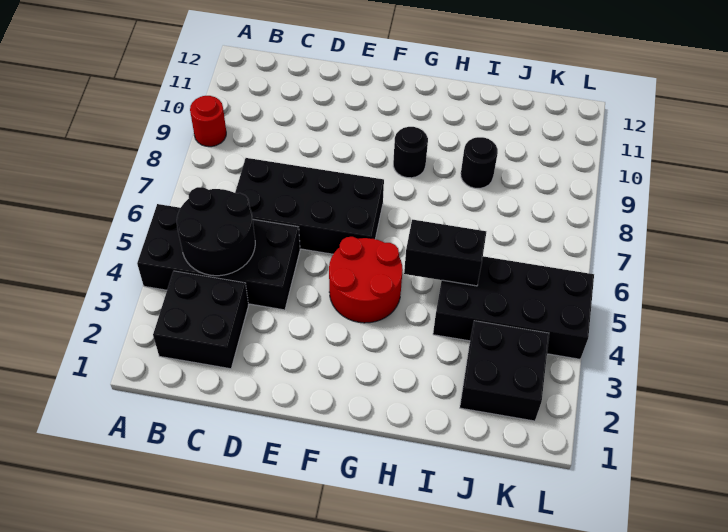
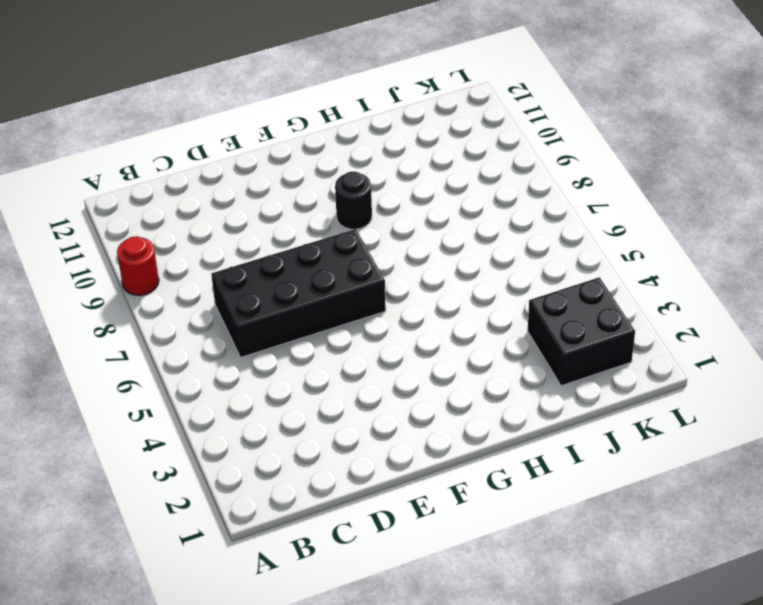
none -> black 2x4 brick [137,204,300,310]
none -> black 2x2 brick [153,271,249,369]

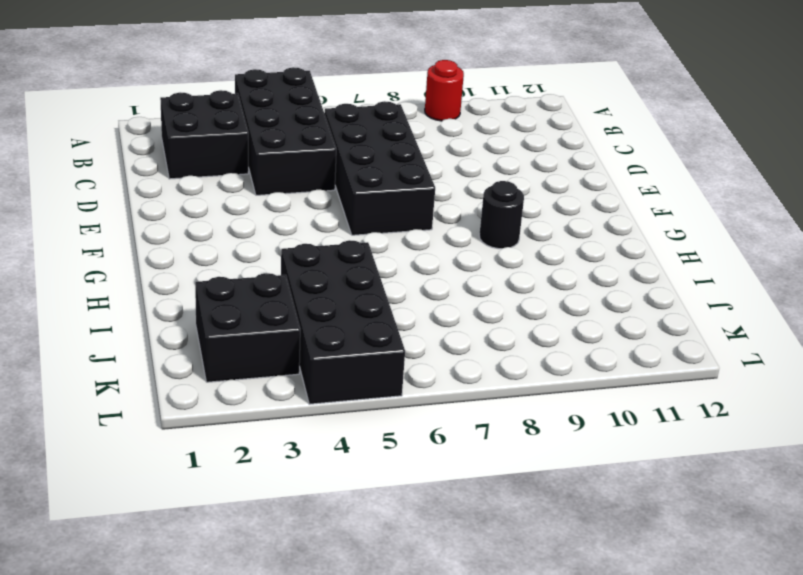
none -> red 2x2 round brick [329,237,403,323]
none -> black 1x1 round brick [461,137,498,188]

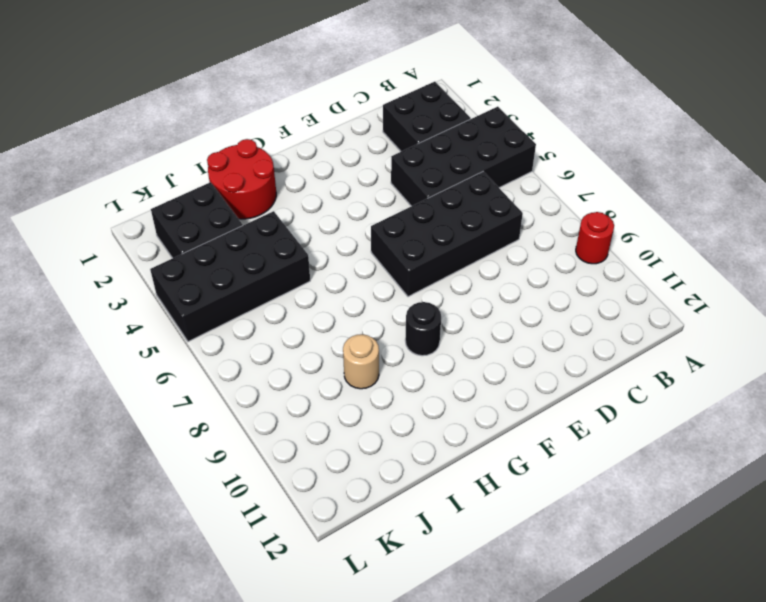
red 2x2 round brick [207,139,276,219] -> red 2x2 round brick moved to [329,237,403,323]
tan 1x1 round brick [343,334,379,389] -> black 1x1 round brick [461,137,498,188]
none -> black 2x2 round brick [177,187,255,276]
none -> black 1x2 brick [404,220,486,286]

